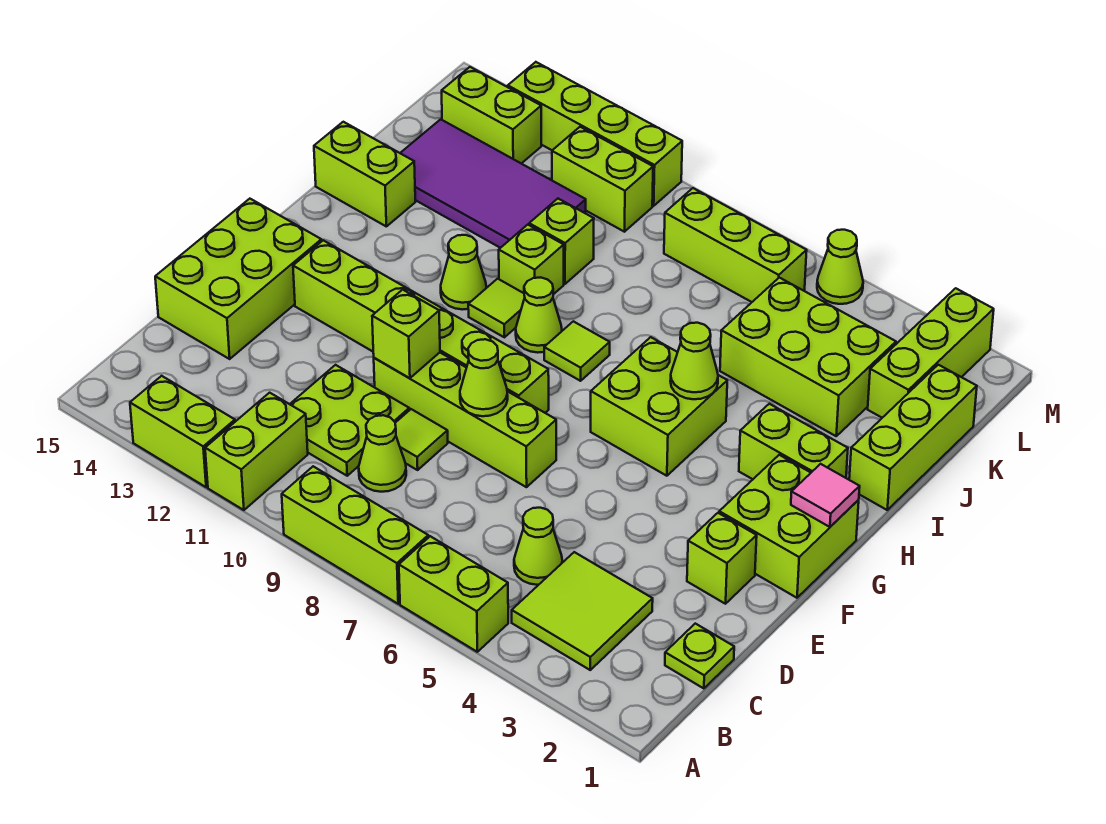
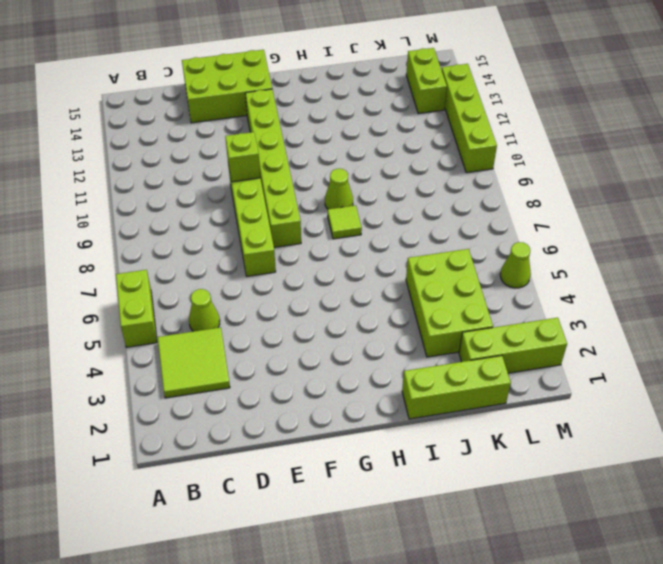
none -> lime 1x3 brick [282,466,428,604]
none -> lime 1x2 brick [205,393,308,510]
none -> lime 1x2 brick [130,376,235,487]
none -> lime 1x1 plate [665,624,734,688]

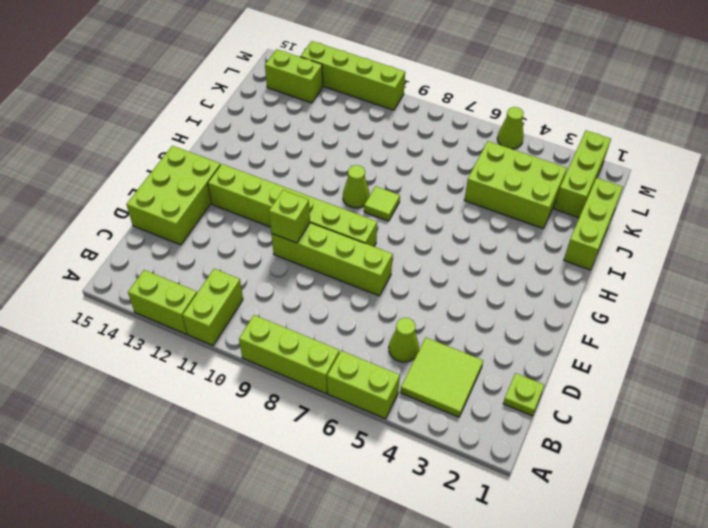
none -> lime 1x1 cone [359,415,406,492]
none -> lime 2x2 plate [290,365,409,476]
none -> lime 1x1 tile [395,409,448,470]
none -> lime 1x1 brick [687,513,757,604]

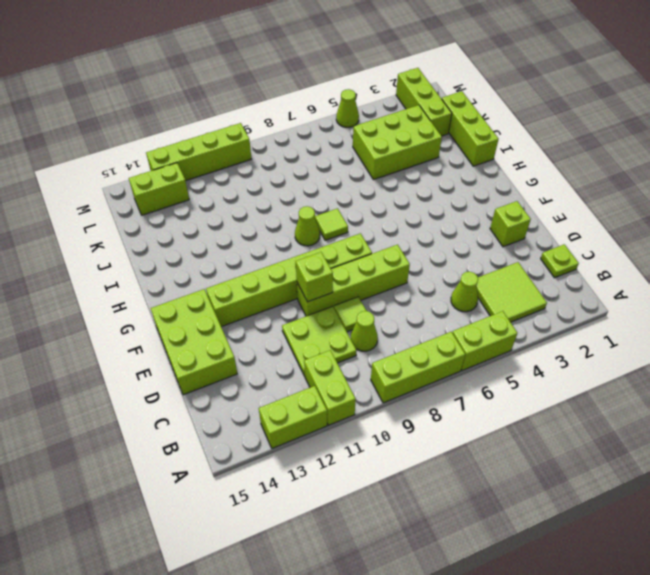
none -> lime 2x2 brick [719,455,859,598]
none -> lime 2x2 brick [591,337,727,476]
none -> lime 1x2 brick [739,404,848,479]
none -> lime 1x1 tile [468,279,525,337]

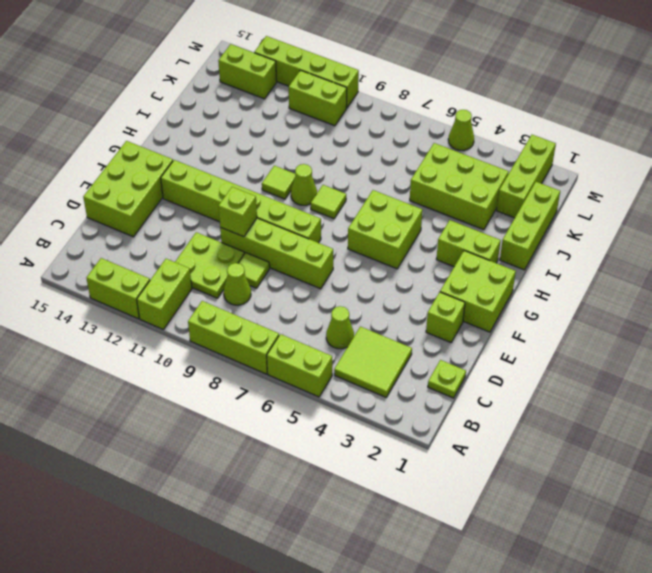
none -> lime 1x1 cone [441,235,486,310]
none -> lime 1x1 brick [499,225,564,294]
none -> lime 1x2 brick [314,122,415,226]
none -> lime 1x1 brick [529,199,594,284]

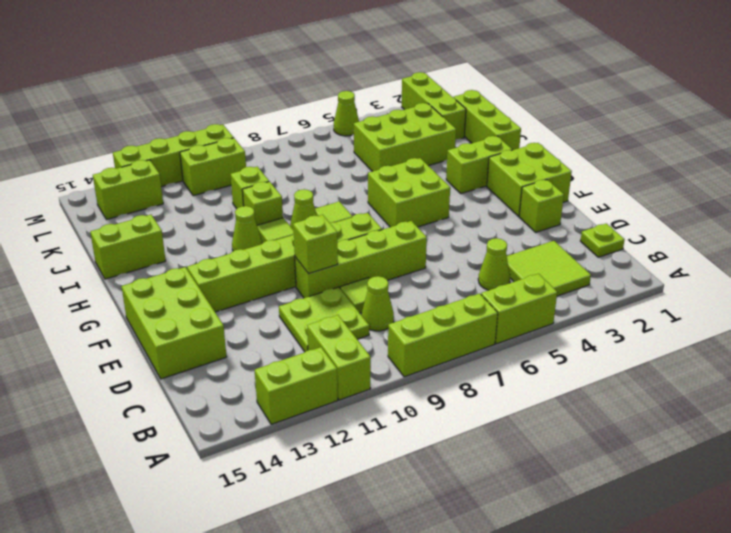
none -> purple 2x4 tile [400,119,586,248]
none -> lime 1x3 brick [664,188,807,302]
none -> lime 1x1 cone [460,339,508,416]
none -> pink 1x1 tile [791,464,860,527]

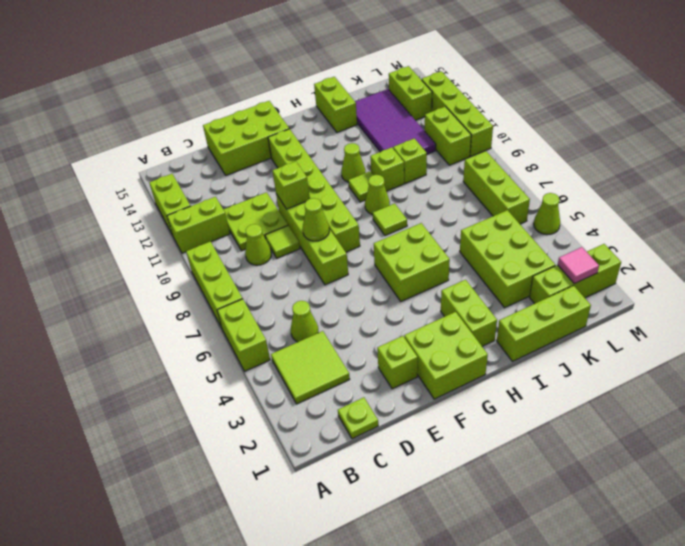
pink 1x1 tile [558,247,599,284] -> pink 1x1 tile moved to [791,464,860,527]
none -> lime 1x1 cone [670,323,718,399]

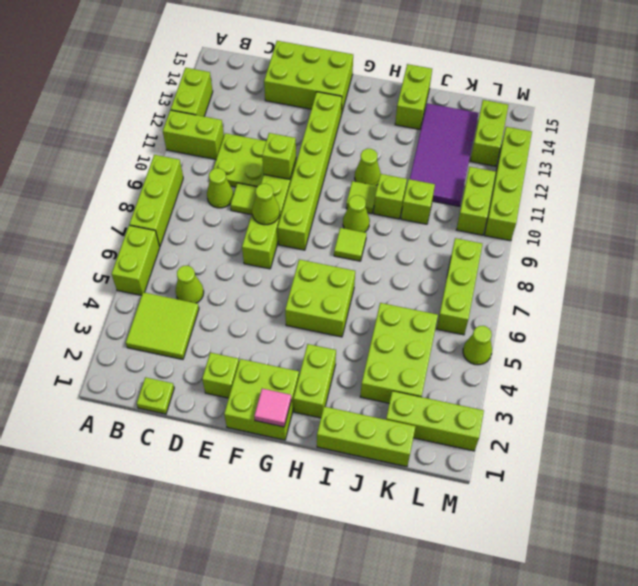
none -> lime 1x1 cone [670,323,718,399]

